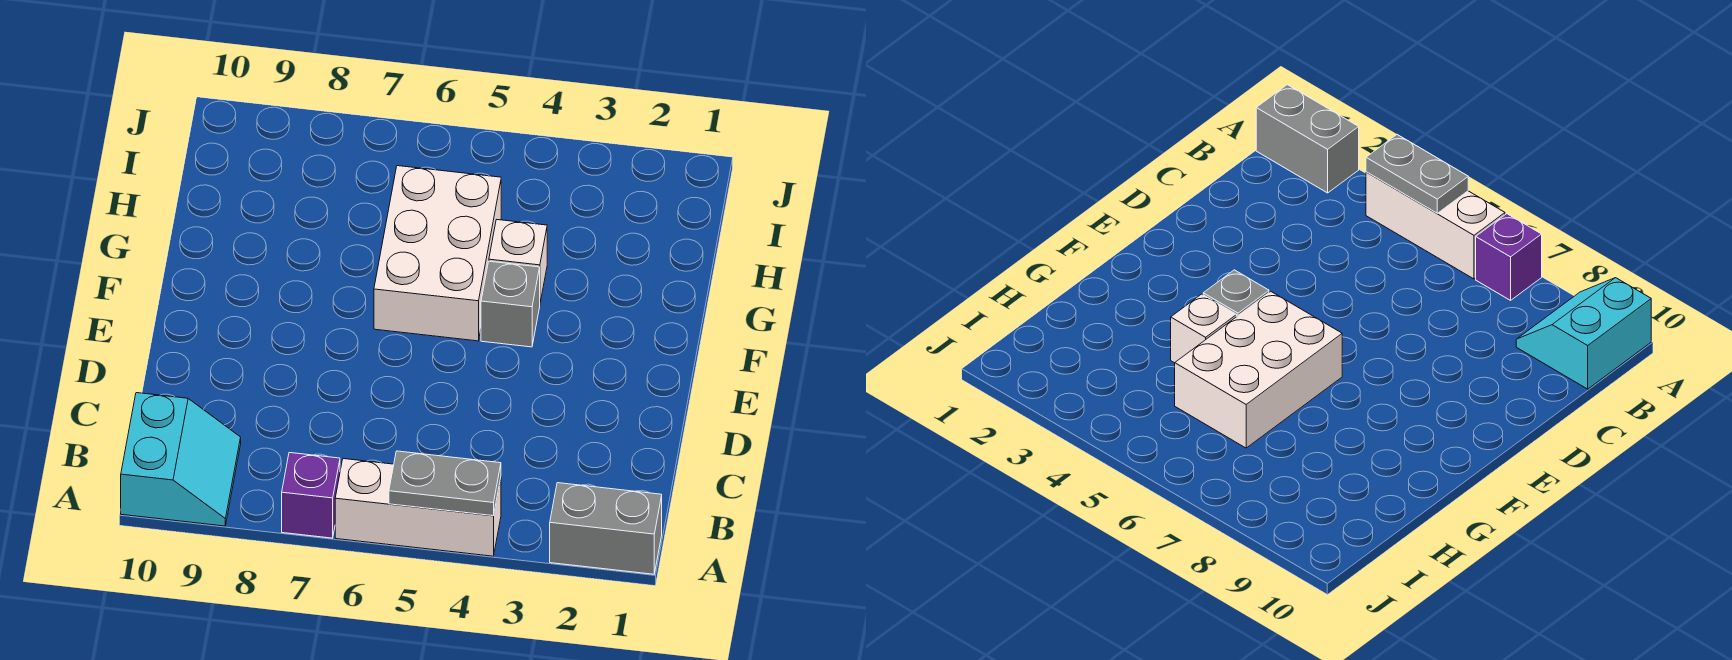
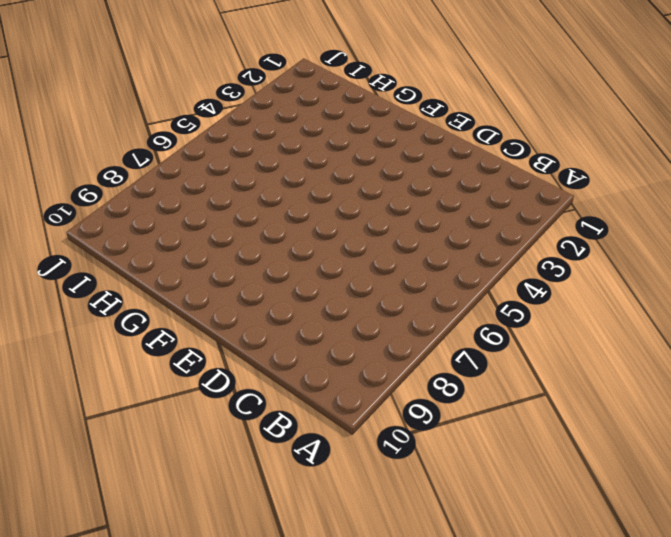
none -> grey 1x2 brick [550,483,662,574]
none -> white 1x3 brick [335,459,501,556]

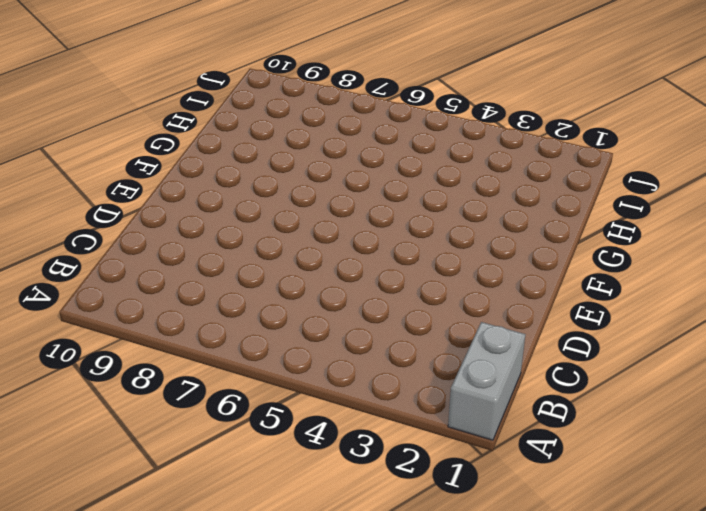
grey 1x2 brick [448,322,525,440] -> grey 1x2 brick turned to [550,483,662,574]
none -> white 1x3 brick [335,459,501,556]
none -> purple 1x1 brick [282,453,340,538]

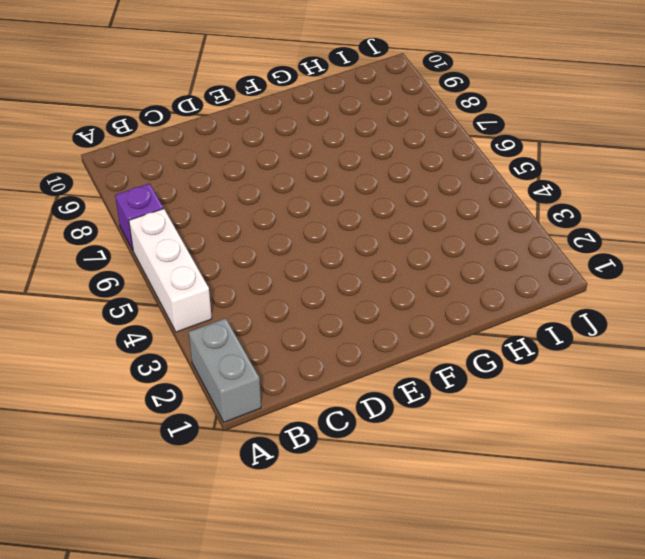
none -> cyan 2x2 slope [121,393,241,526]
none -> grey 1x1 brick [481,261,540,347]

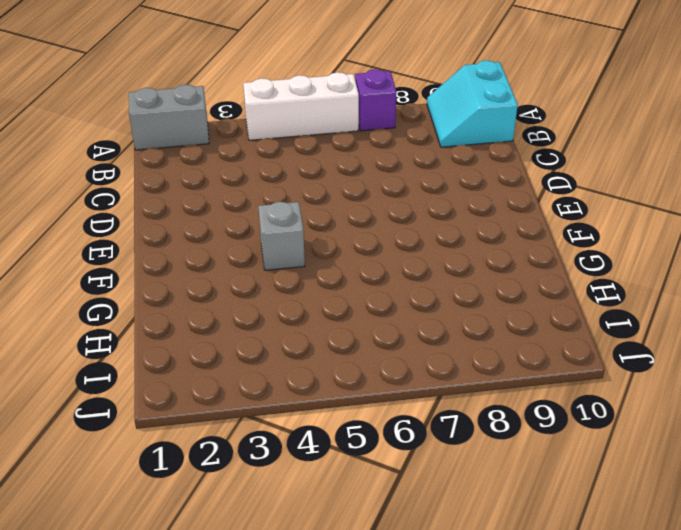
none -> white 2x3 brick [374,166,501,341]
none -> white 1x1 brick [489,220,547,302]

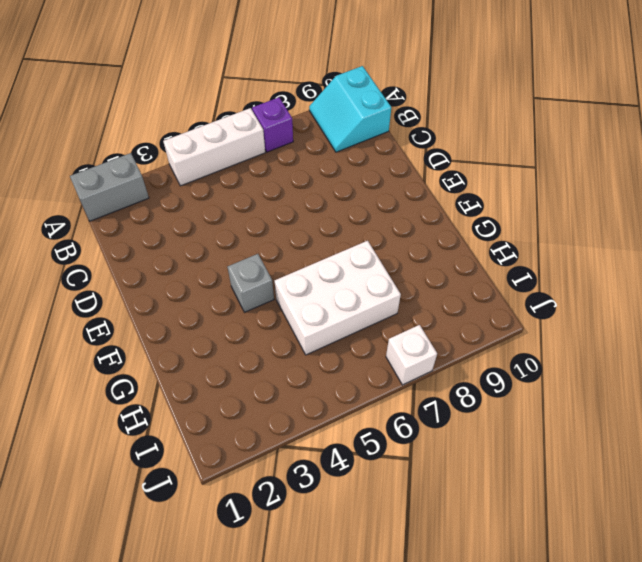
white 2x3 brick [275,241,401,355] -> white 2x3 brick turned to [374,166,501,341]
white 1x1 brick [386,325,437,385] -> white 1x1 brick moved to [489,220,547,302]
none -> grey 1x2 plate [389,451,501,516]

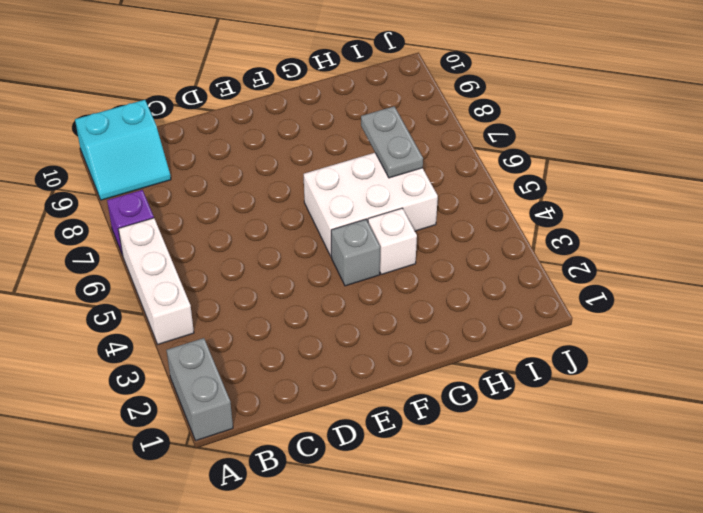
grey 1x2 plate [361,106,423,178] -> grey 1x2 plate moved to [389,451,501,516]

